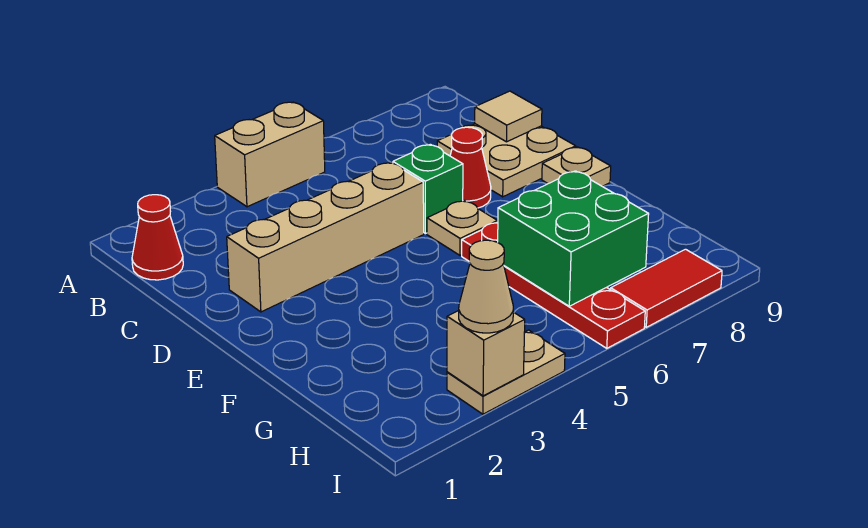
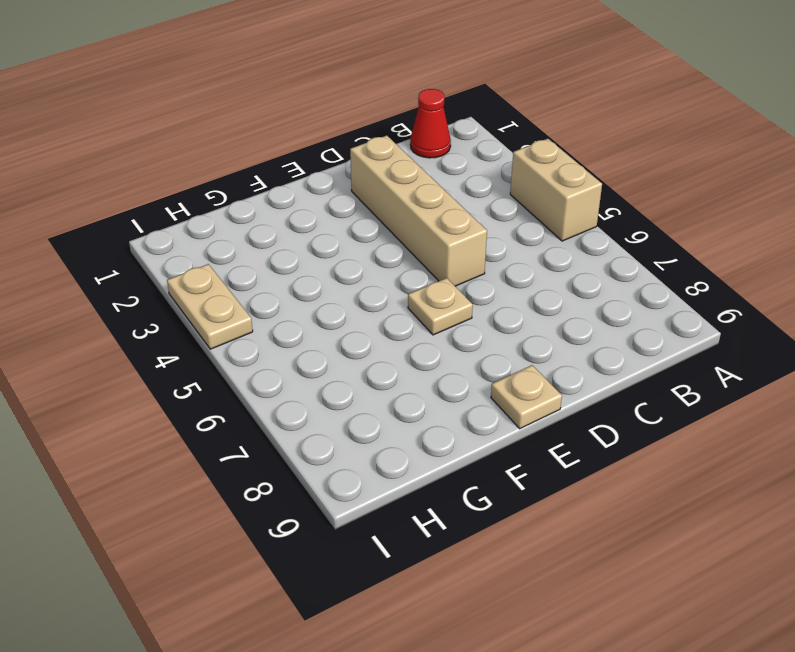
none -> tan 2x2 plate [437,124,576,197]
none -> green 1x1 brick [393,144,463,234]
none -> red 1x1 cone [450,127,491,208]

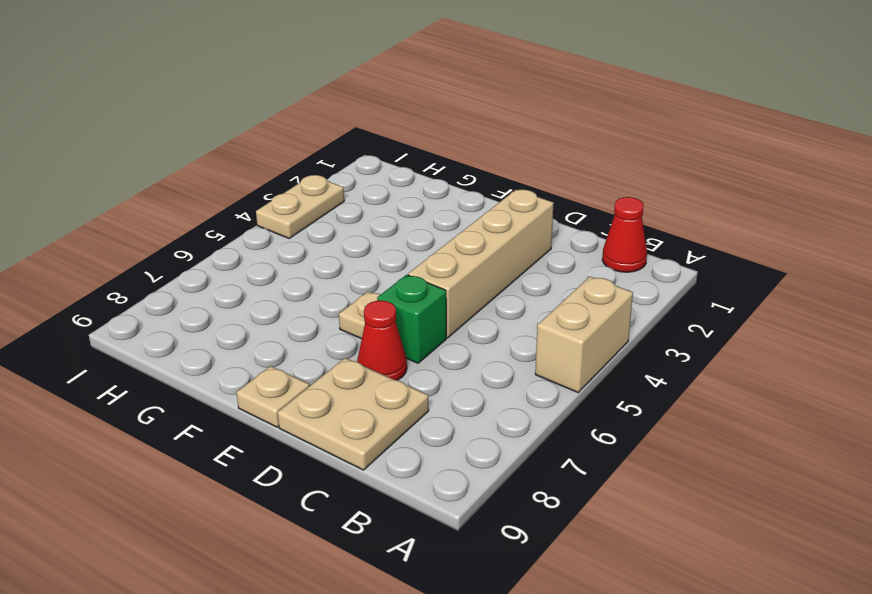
none -> red 1x4 plate [462,222,645,348]
none -> red 1x2 tile [611,249,722,327]
none -> tan 1x1 tile [475,91,542,142]

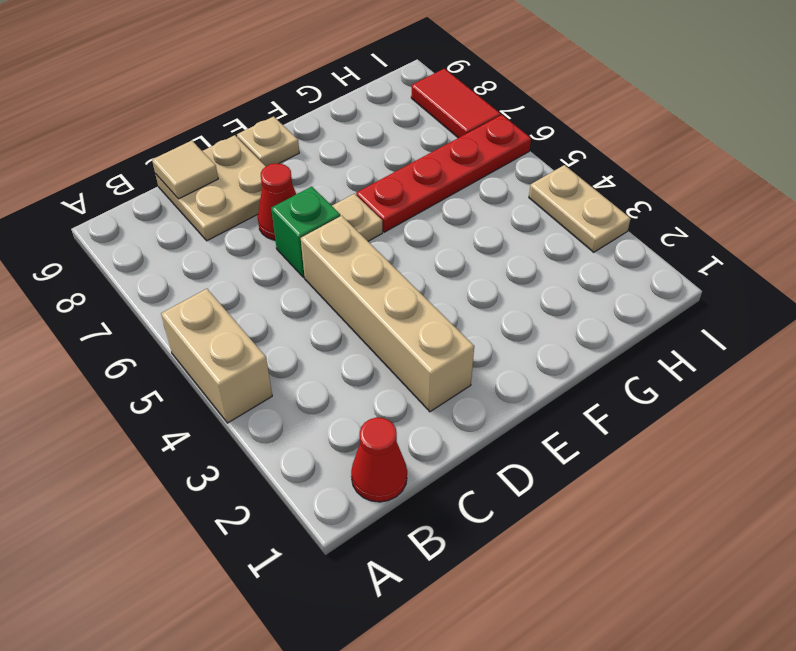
none -> green 2x2 brick [498,171,649,306]
none -> tan 1x1 brick [447,311,525,396]
none -> tan 1x1 cone [459,240,513,333]

